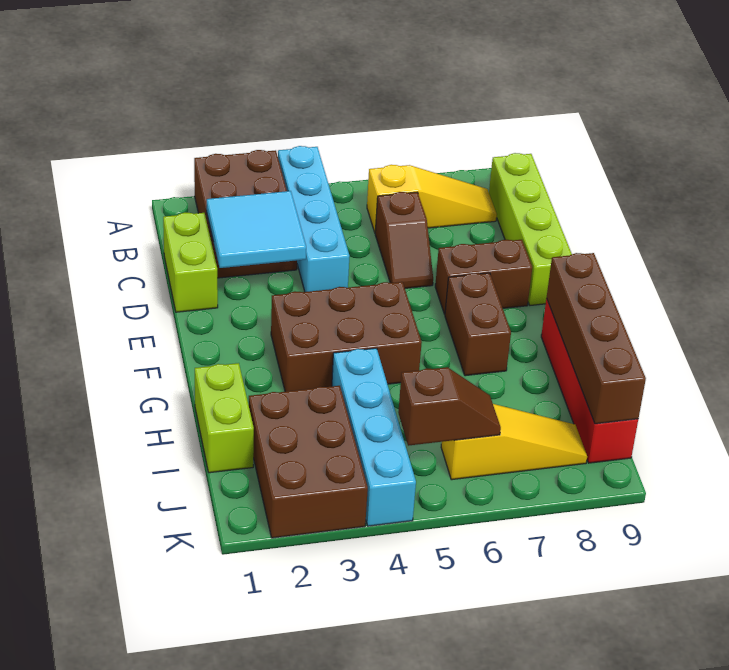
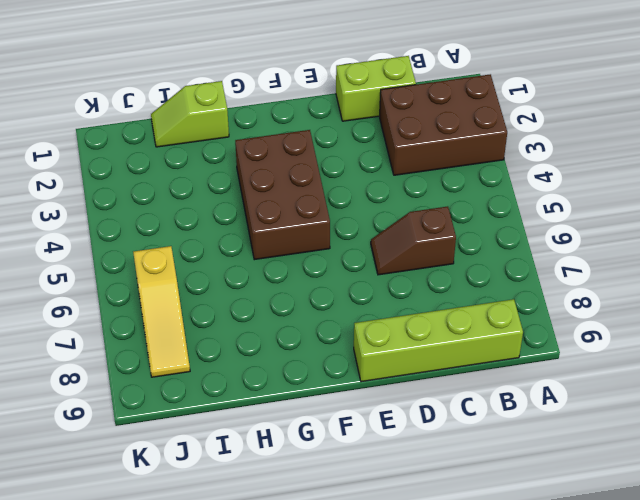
lime 1x2 slope [151,81,229,147] -> lime 1x2 brick [195,363,254,473]
none -> cyan 1x4 brick [278,146,349,292]
none -> yellow 1x3 slope [367,165,497,232]
none -> brown 1x2 brick [435,240,532,314]

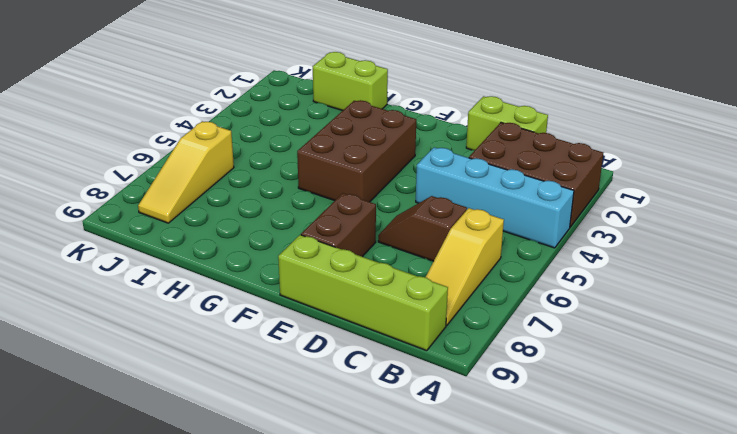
none -> brown 1x2 brick [445,273,511,376]
none -> red 1x4 brick [541,298,638,463]
none -> cyan 1x4 brick [332,348,416,526]

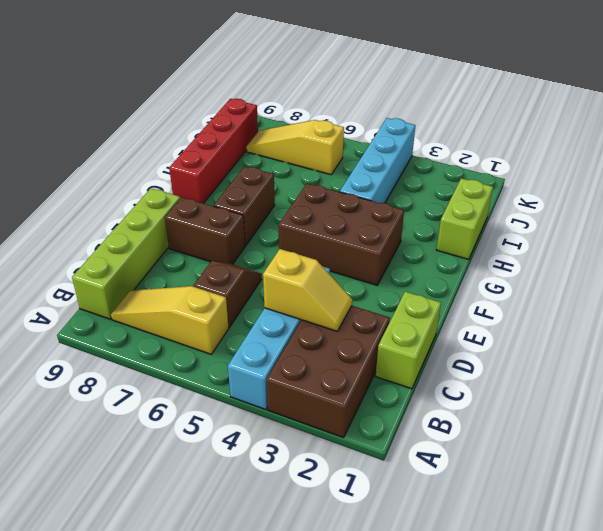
yellow 1x2 slope [263,249,352,331] -> cyan 2x2 tile [207,191,306,268]
none -> brown 2x3 brick [249,386,368,538]
none -> brown 1x4 brick [547,253,646,424]
none -> brown 1x2 slope [398,367,501,446]

